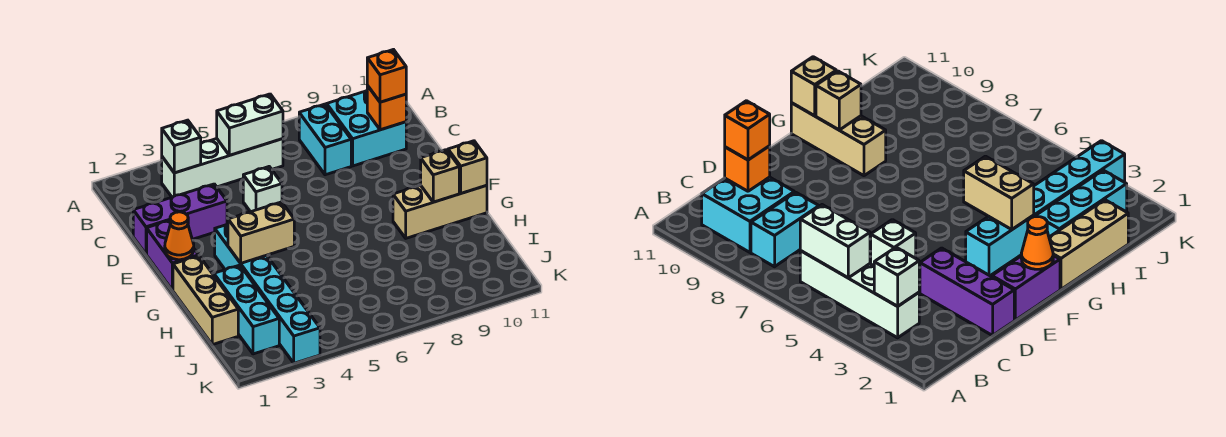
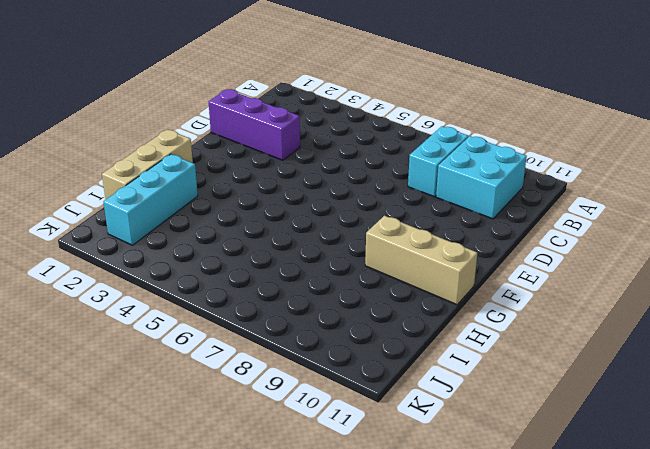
none -> white 1x4 brick [162,139,283,197]
none -> white 1x1 brick [243,167,282,212]
none -> purple 1x2 brick [147,221,199,290]

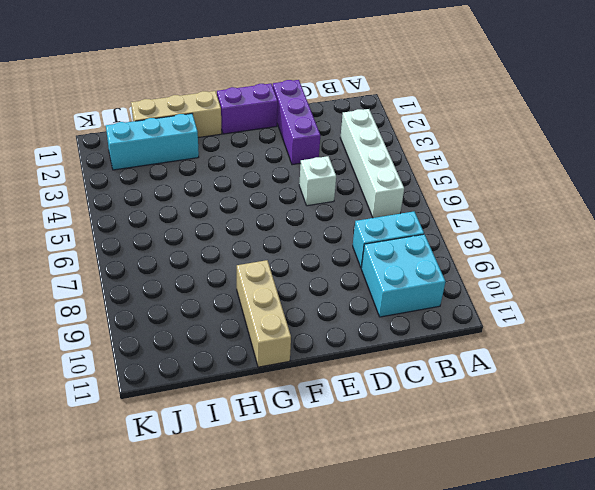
none -> cyan 1x6 brick [215,224,320,363]
none -> white 1x1 brick [162,120,201,173]
none -> white 1x2 brick [217,94,283,155]

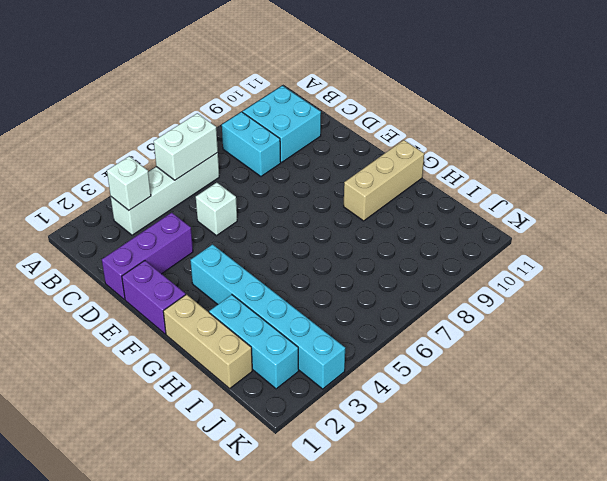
none -> orange 1x1 brick [367,86,406,130]
none -> orange 1x1 cone [165,212,194,260]
none -> tan 1x2 brick [228,202,294,263]

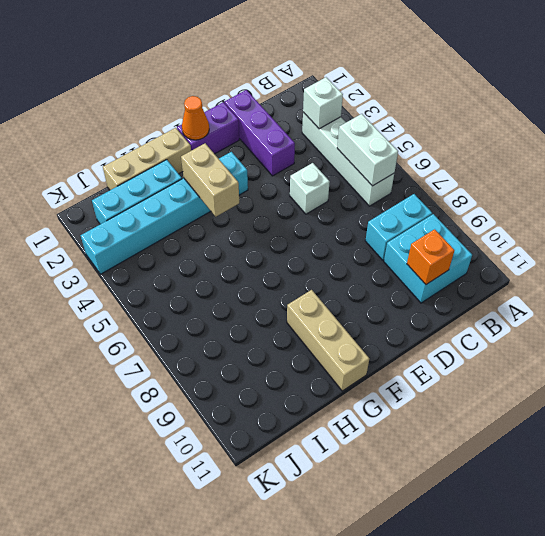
none -> tan 1x1 brick [421,150,459,202]
none -> tan 1x1 brick [448,141,487,193]
none -> orange 1x1 brick [367,50,406,102]

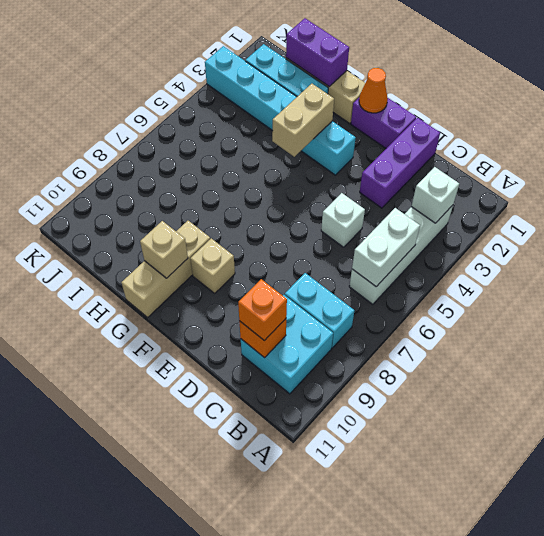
tan 1x1 brick [190,238,235,293] -> tan 1x1 brick moved to [448,141,487,193]
purple 1x2 brick [286,18,349,86] -> none

